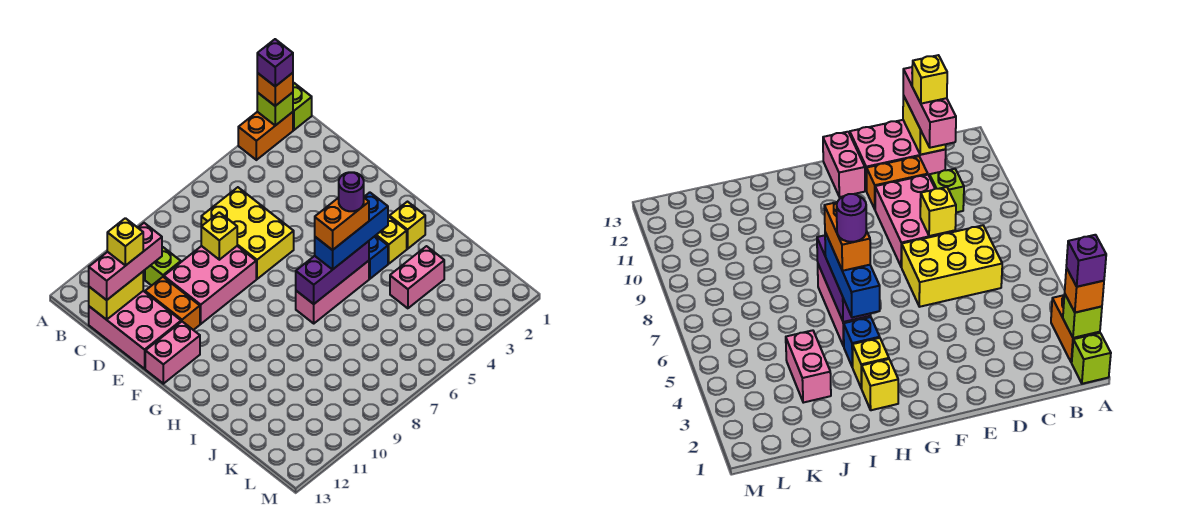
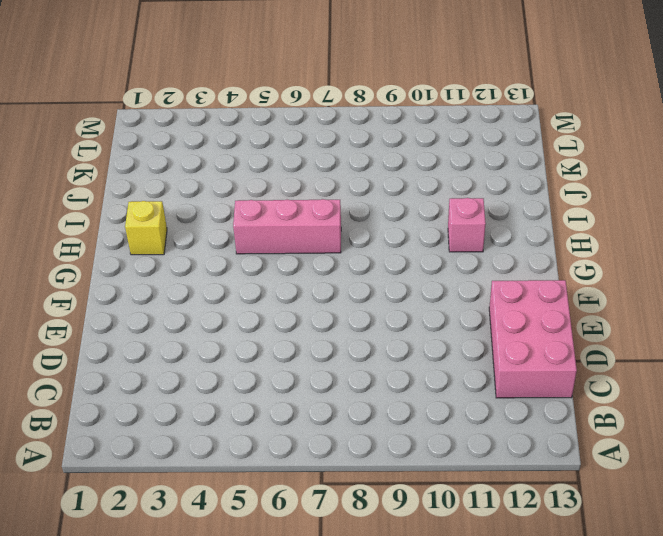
pink 1x1 brick [448,198,486,252] -> none
none -> lime 1x1 brick [293,83,312,130]
none -> orange 1x2 brick [238,112,293,160]
none -> yellow 2x3 brick [201,187,294,279]

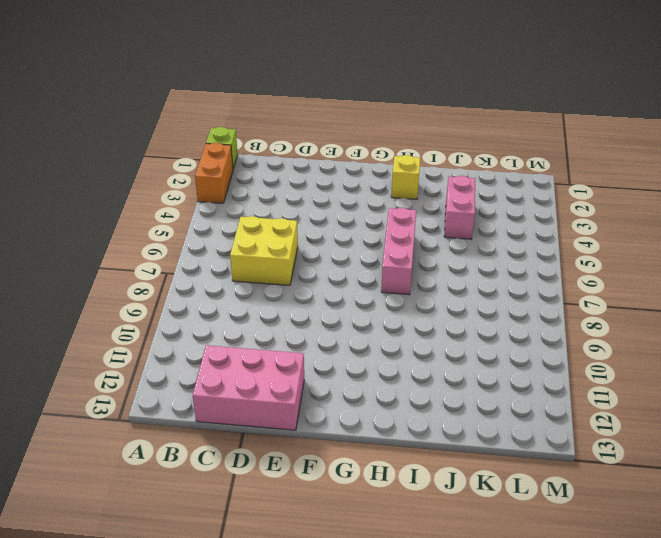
yellow 2x2 brick [230,216,298,285] -> yellow 2x3 brick [201,187,294,279]
none -> lime 1x1 brick [145,247,181,286]
none -> pink 2x3 brick [164,246,256,324]
none -> orange 1x2 brick [145,277,200,330]

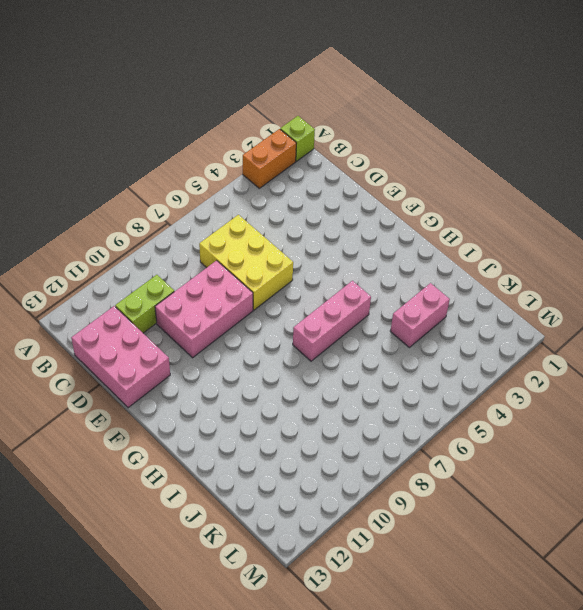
lime 1x2 brick [115,275,174,333] -> lime 1x1 brick [145,247,181,286]
none -> orange 1x2 brick [145,277,200,330]
none -> pink 1x2 brick [145,322,200,384]
none -> yellow 1x1 brick [390,202,425,249]

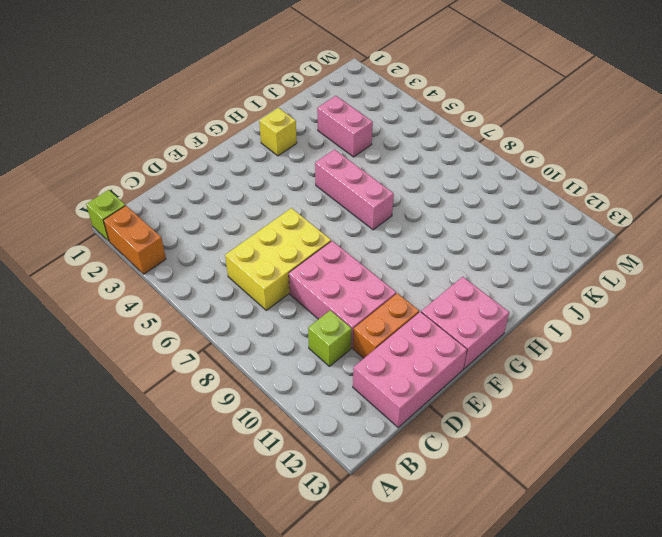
pink 2x2 brick [421,277,509,369] -> pink 1x2 brick [145,322,200,384]
none -> yellow 1x1 brick [376,216,407,264]
none -> blue 1x1 brick [369,236,388,279]
none -> lime 1x1 brick [257,92,293,126]

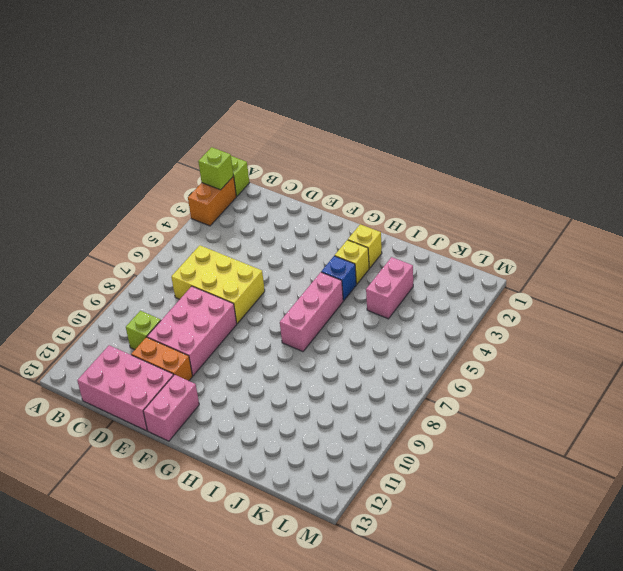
none -> yellow 1x2 brick [89,272,143,320]
none -> yellow 1x1 brick [201,212,237,260]
none -> purple 1x3 brick [296,241,369,304]

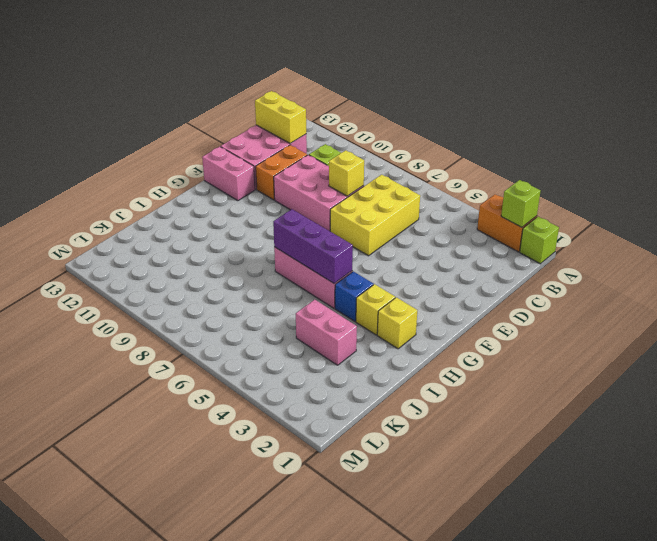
none -> orange 1x1 brick [257,73,293,106]
none -> pink 1x3 brick [89,223,162,300]
none -> blue 1x3 brick [315,192,388,270]

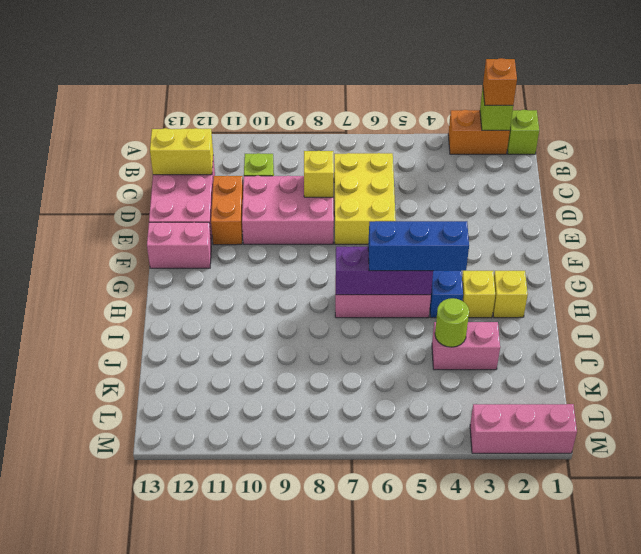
lime 1x1 round brick [435,298,469,347] -> none
pink 1x3 brick [470,404,577,453] -> pink 1x3 brick moved to [89,223,162,300]
none -> purple 1x1 brick [257,39,293,86]
none -> yellow 1x1 brick [107,218,143,266]
none -> orange 1x2 brick [315,198,369,250]

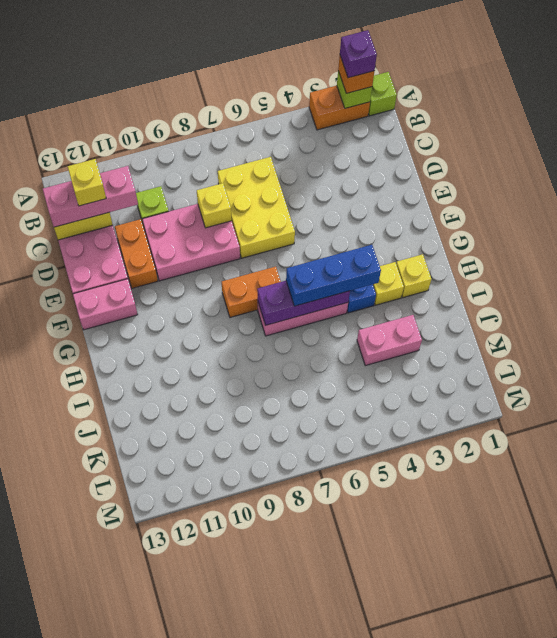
orange 1x2 brick [222,267,281,317] -> orange 1x2 brick moved to [315,198,369,250]
none -> purple 1x1 round brick [339,172,364,211]

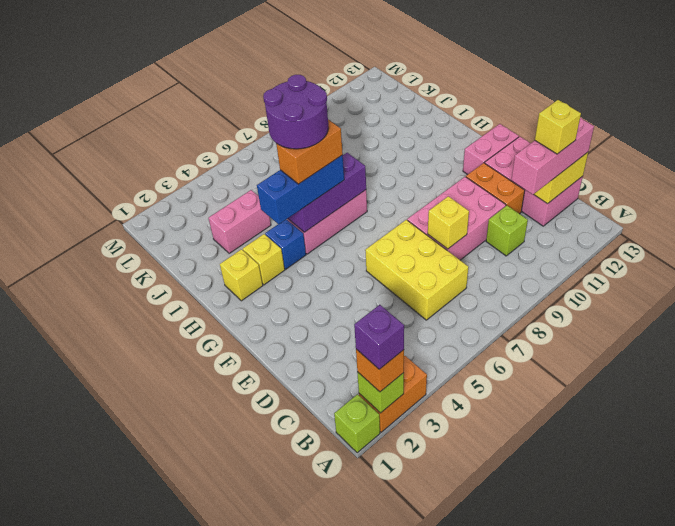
purple 2x2 round brick [263,75,328,149] -> purple 1x1 round brick [339,172,364,211]

